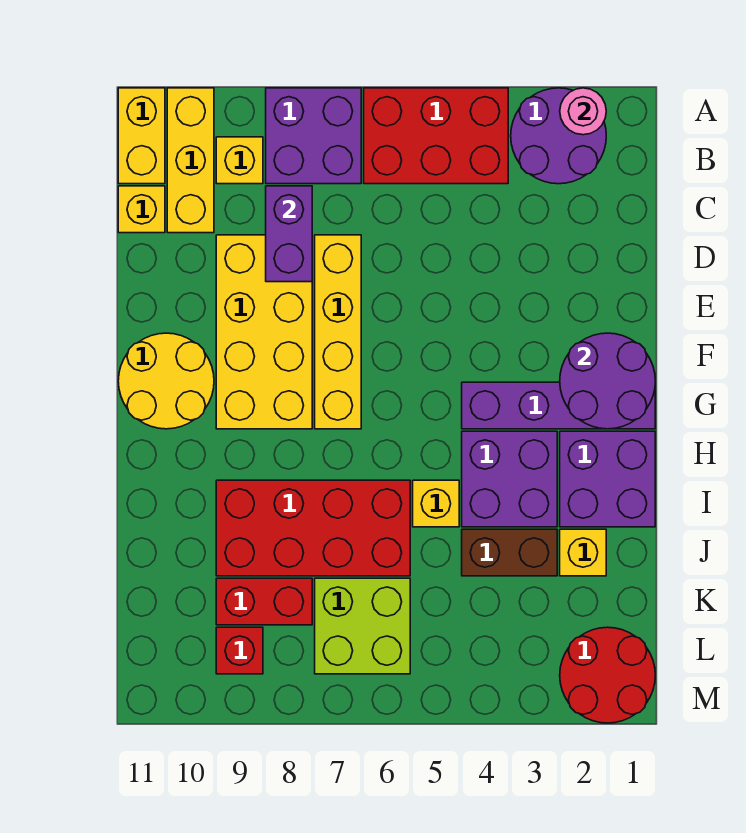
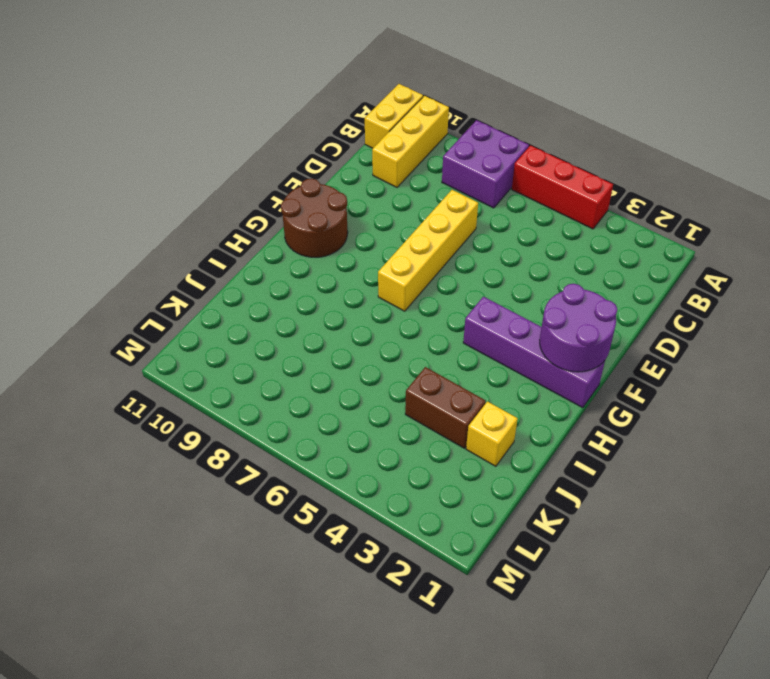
red 1x3 brick [512,146,613,229] -> red 2x3 brick [364,88,508,184]
brown 2x2 round brick [281,178,348,257] -> yellow 2x2 round brick [118,333,214,429]
none -> purple 2x2 round brick [511,88,606,184]
none -> yellow 1x1 brick [216,137,263,184]
none -> yellow 1x1 brick [118,186,165,233]

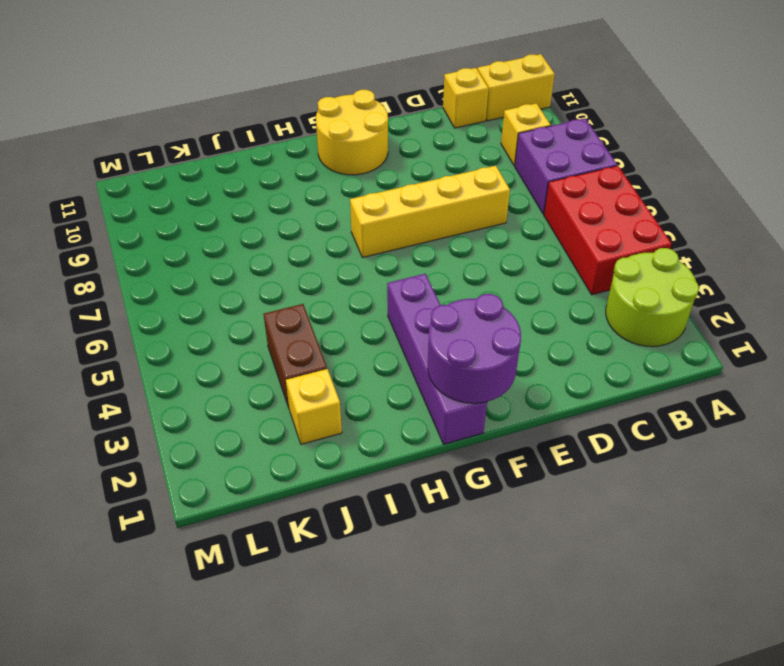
lime 2x2 round brick [606,248,699,347] -> purple 2x2 round brick [511,88,606,184]
none -> yellow 1x3 brick [167,88,214,233]
none -> yellow 2x4 brick [216,235,312,429]
none -> purple 2x2 brick [560,431,655,527]

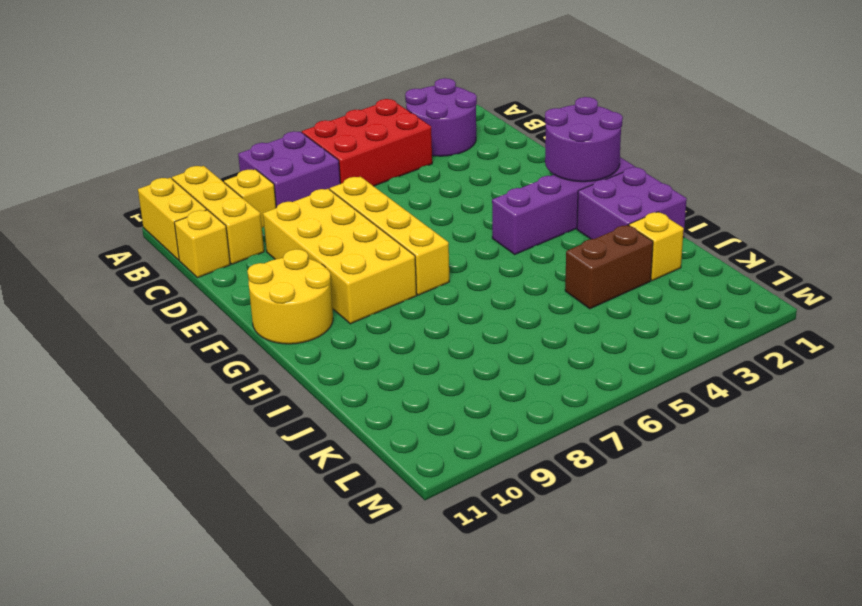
none -> purple 2x2 brick [462,431,557,527]
none -> yellow 1x1 brick [413,480,459,527]
none -> red 2x4 brick [216,480,410,576]

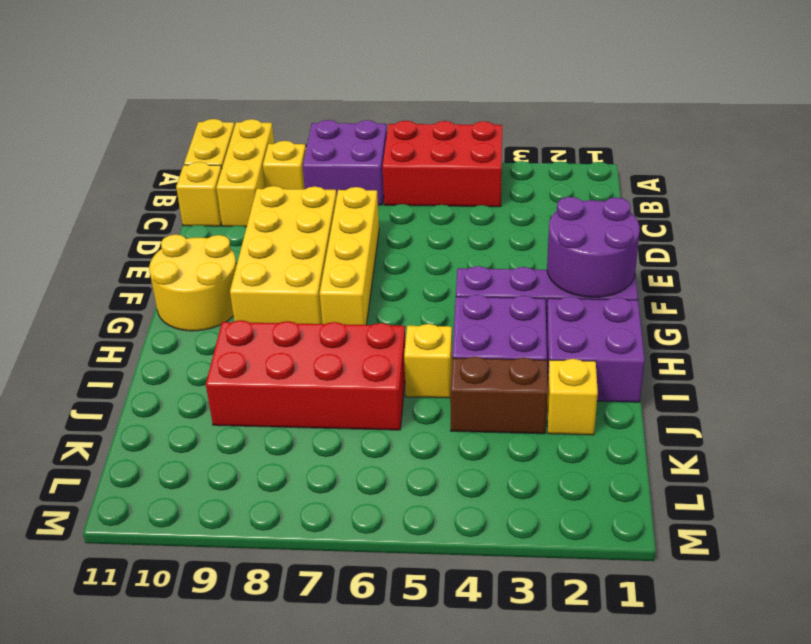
none -> purple 2x2 round brick [511,88,606,184]
none -> lime 2x2 brick [315,578,410,674]
none -> red 1x2 brick [216,578,312,625]

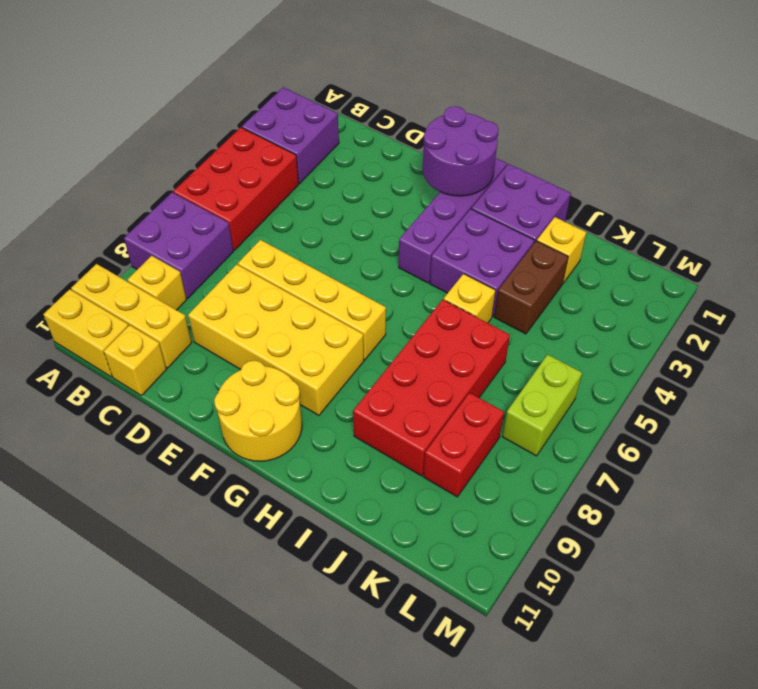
purple 2x2 brick [242,87,339,183] -> purple 2x2 round brick [511,88,606,184]
lime 1x2 brick [502,355,582,456] -> lime 2x2 brick [315,578,410,674]
none -> red 2x2 round brick [560,627,655,723]
none -> red 1x1 brick [216,627,263,674]
none -> pink 1x1 round brick [560,88,606,135]

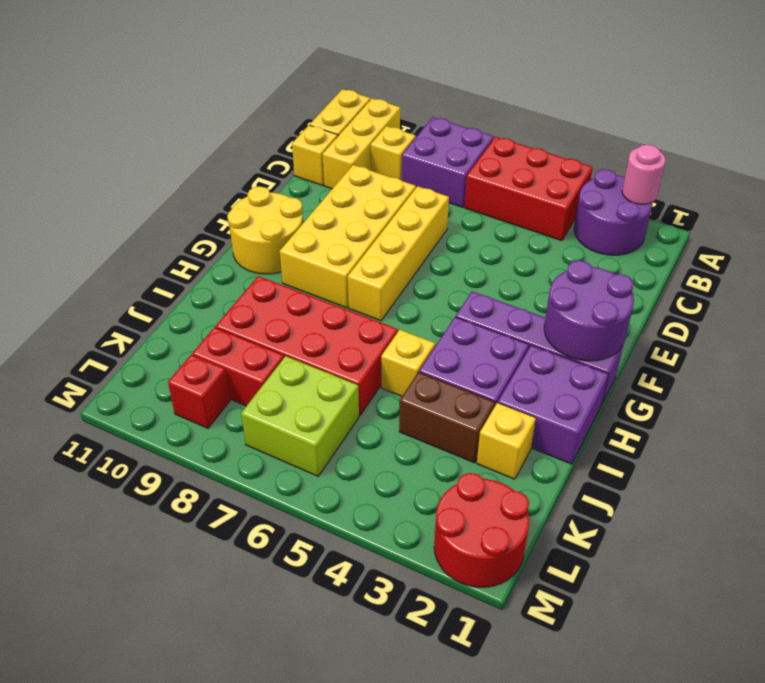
none -> purple 1x2 brick [266,186,312,282]

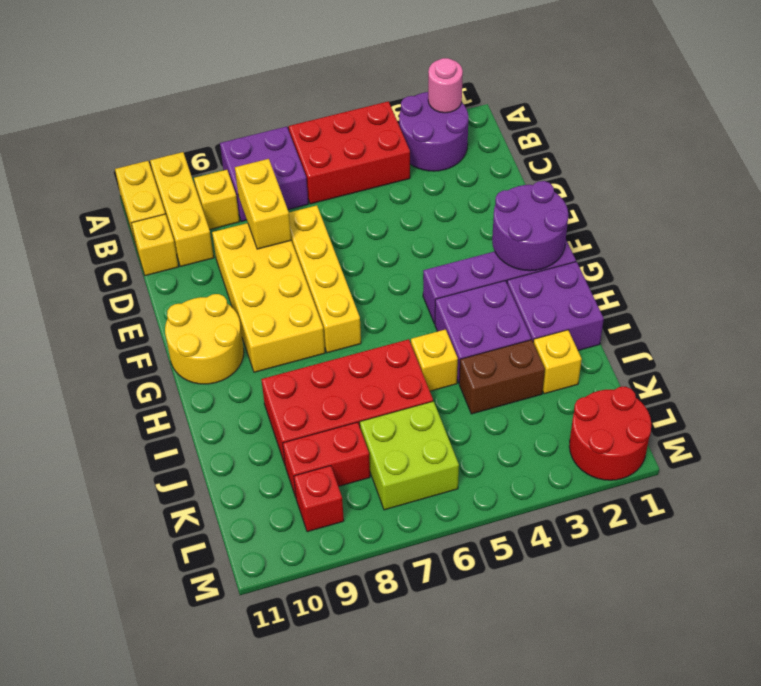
yellow 1x2 brick [235,159,291,249] -> purple 1x2 brick [266,186,312,282]

